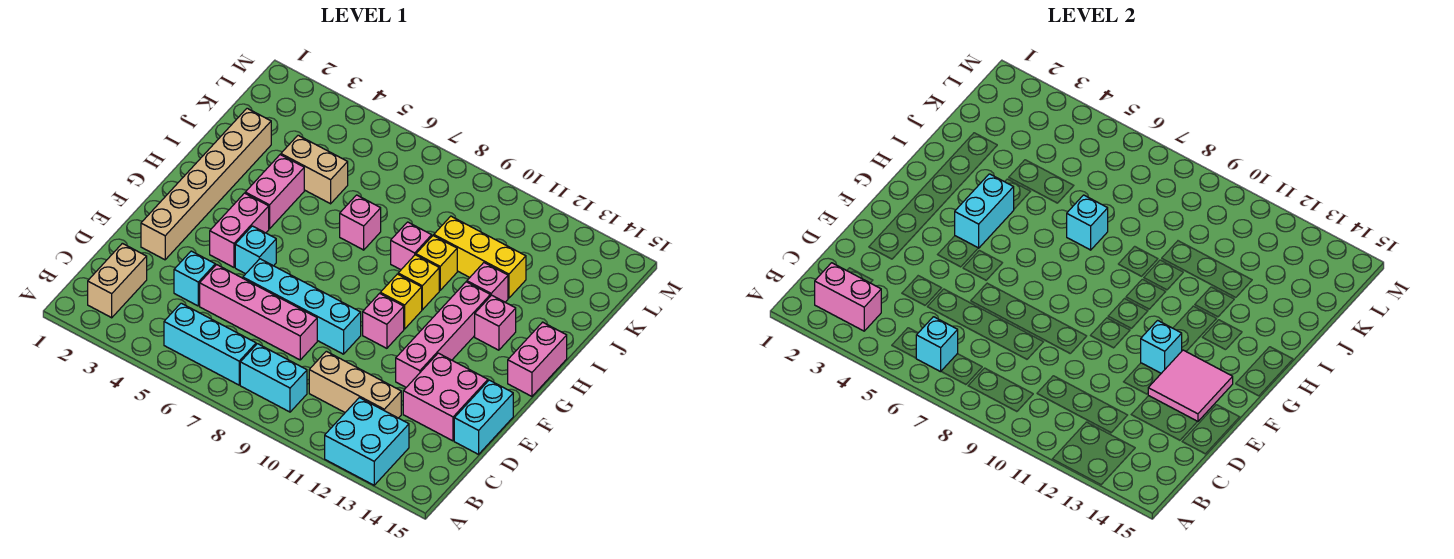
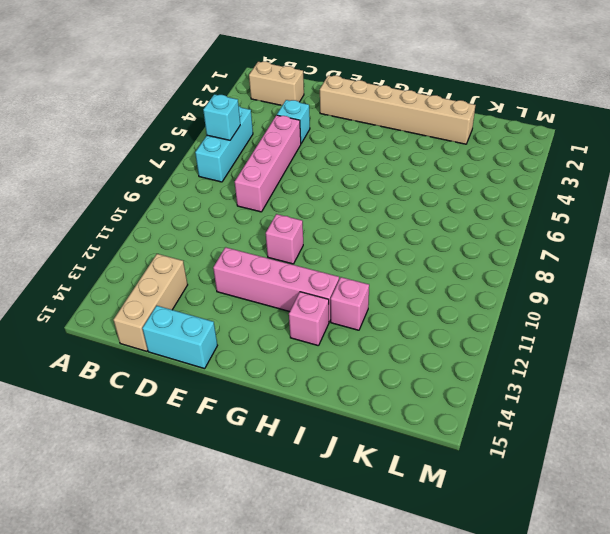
tan 1x3 brick [114,254,188,351] -> tan 1x3 brick moved to [309,351,401,418]
none -> cyan 2x2 brick [325,398,409,485]
none -> cyan 1x2 brick [240,344,307,412]
none -> pink 2x2 brick [403,353,488,441]
none -> cyan 1x4 brick [243,259,361,354]

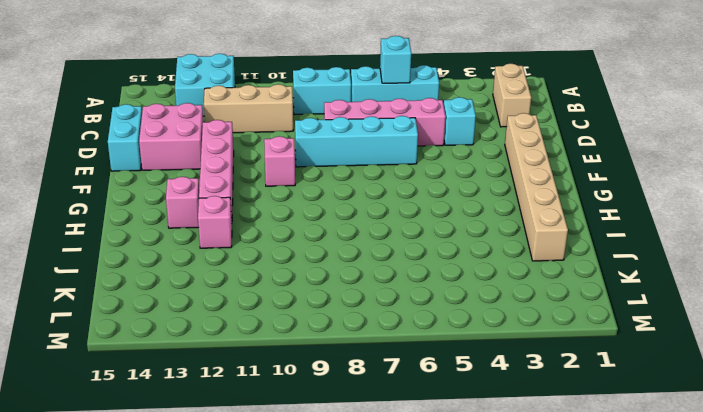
none -> pink 1x2 brick [210,193,269,267]
none -> cyan 1x1 brick [235,226,276,274]
none -> yellow 1x1 brick [380,274,422,329]
none -> pink 1x2 brick [508,322,567,396]

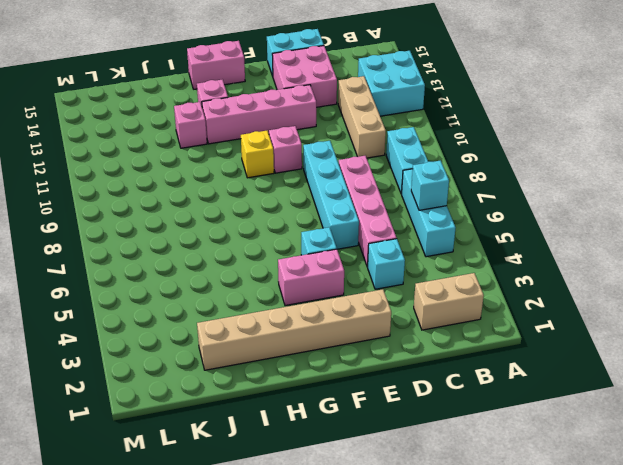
none -> pink 1x2 brick [245,155,304,229]
none -> yellow 1x1 brick [398,255,439,310]
none -> pink 1x1 brick [340,195,381,250]
none -> pink 1x1 brick [391,222,432,270]

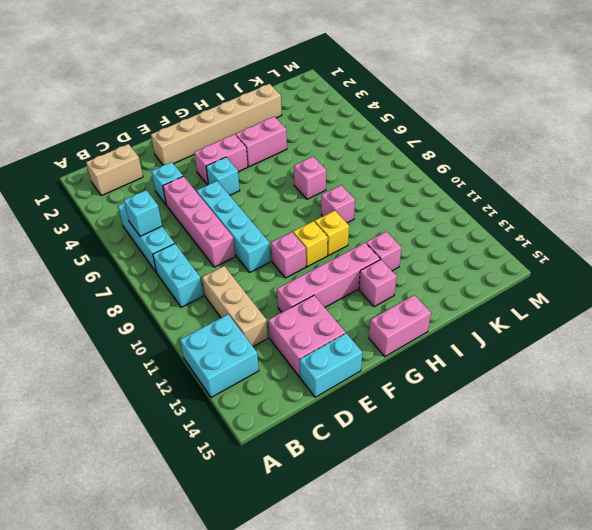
none -> yellow 1x1 brick [416,236,457,290]
none -> tan 1x2 brick [281,135,348,204]
none -> yellow 1x3 brick [434,216,526,298]
none -> pink 1x2 brick [815,263,881,331]

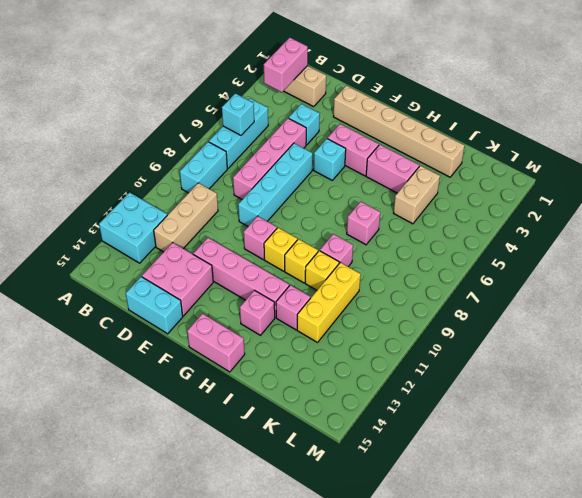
none -> pink 2x2 tile [1148,350,1233,422]
none -> cyan 1x1 brick [1141,320,1182,373]
none -> cyan 1x2 brick [955,174,1014,248]
none -> cyan 1x1 brick [1067,195,1108,250]

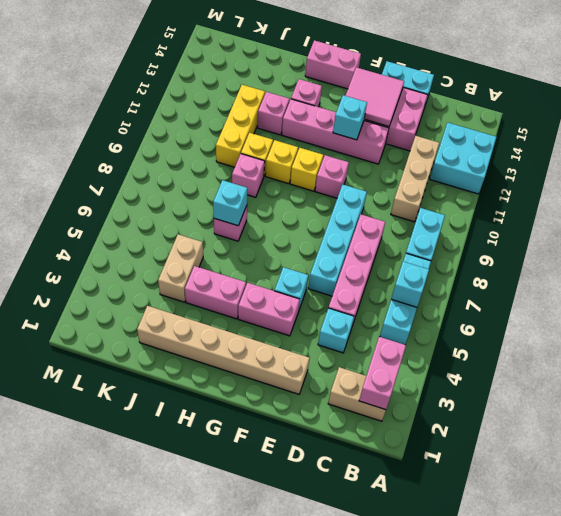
none -> cyan 1x2 brick [955,174,1014,248]

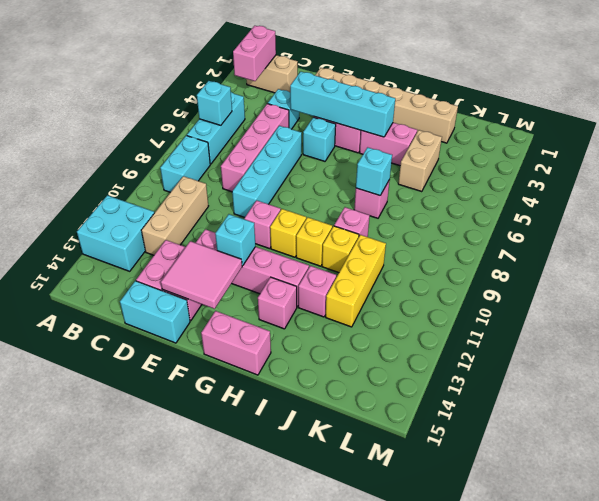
cyan 1x4 brick [290,72,395,137] -> cyan 1x2 brick [955,174,1014,248]

